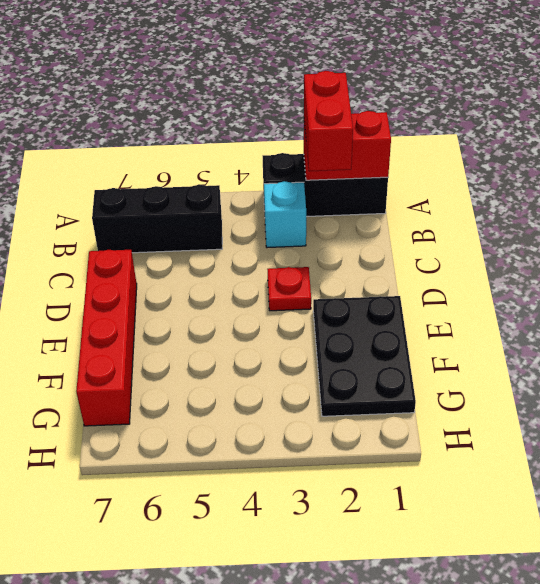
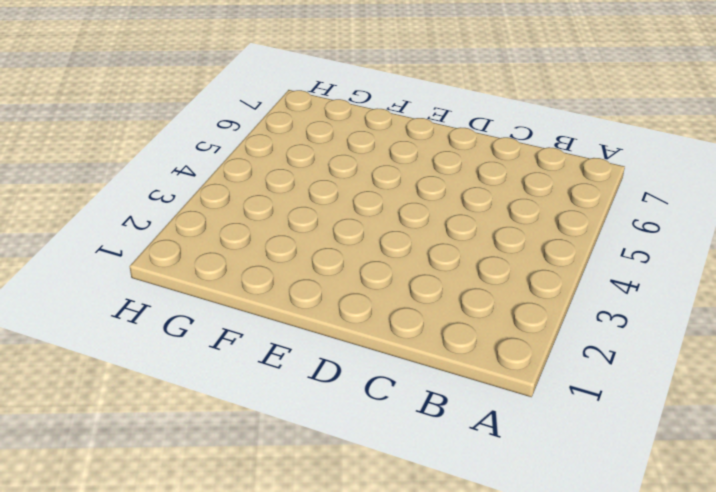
none -> black 1x3 brick [263,153,388,217]
none -> cyan 1x1 brick [264,181,306,248]

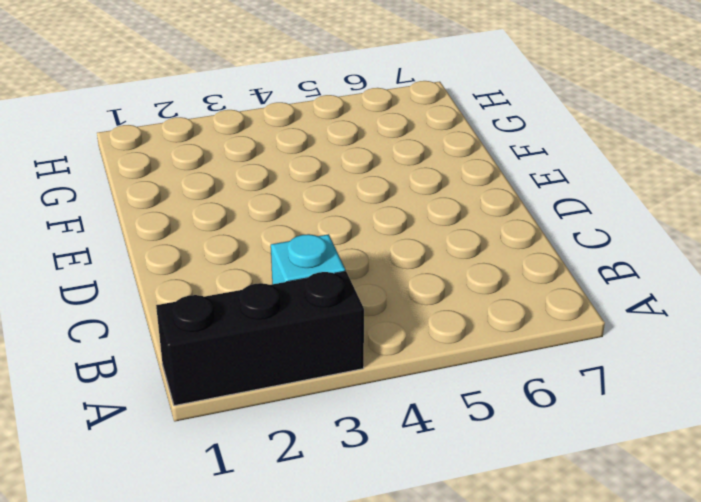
none -> black 1x3 brick [92,185,222,253]
none -> red 1x1 plate [268,267,311,311]

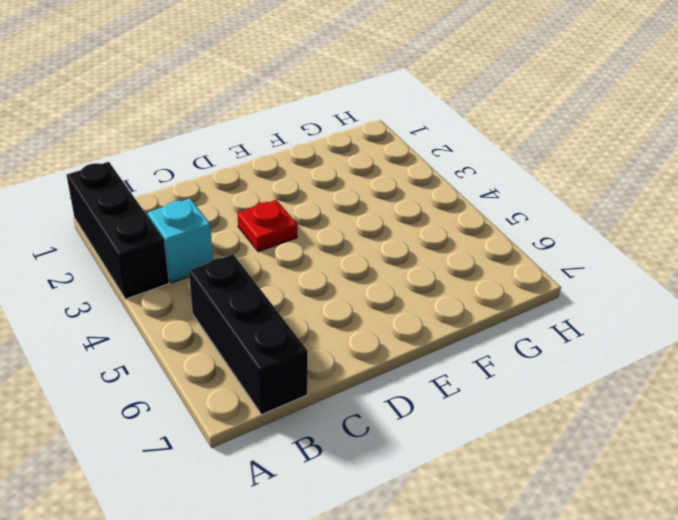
none -> red 1x4 brick [76,250,137,426]
none -> black 2x3 plate [313,296,416,416]

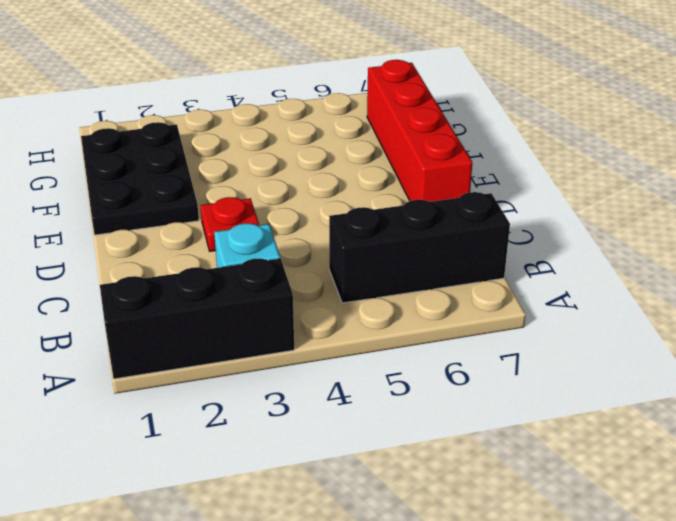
none -> red 1x2 brick [304,111,391,180]
none -> red 1x2 brick [304,71,353,171]

